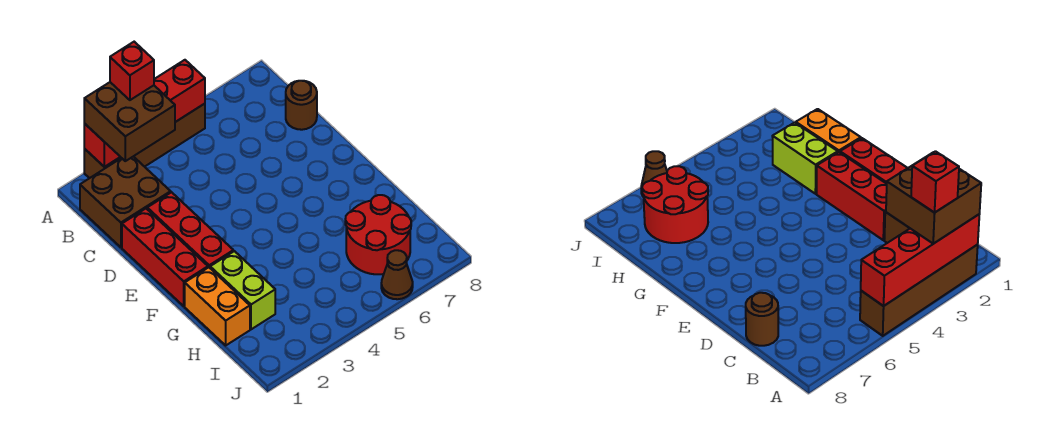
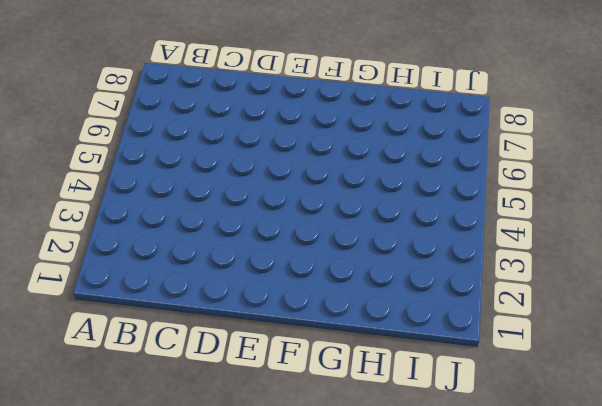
none -> brown 1x4 brick [84,104,205,178]
none -> brown 2x2 brick [80,156,171,247]
none -> brown 1x1 round brick [286,81,317,130]

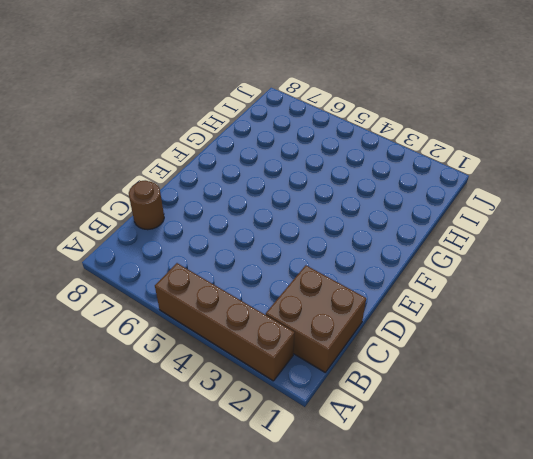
none -> red 1x3 brick [122,209,208,306]
none -> red 1x3 brick [147,192,233,268]
none -> orange 1x2 brick [185,267,250,345]

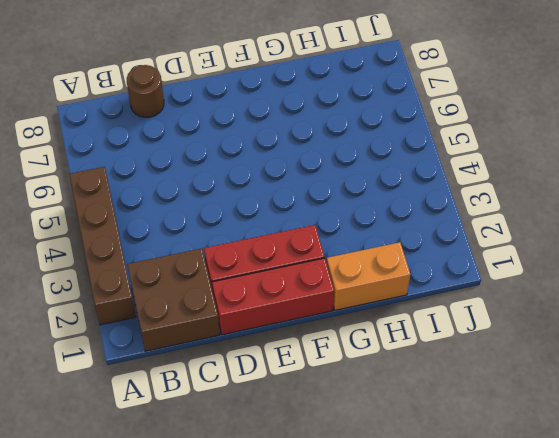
none -> lime 1x2 brick [210,251,275,329]
none -> red 2x2 round brick [345,195,411,274]
none -> brown 1x1 cone [381,250,413,299]

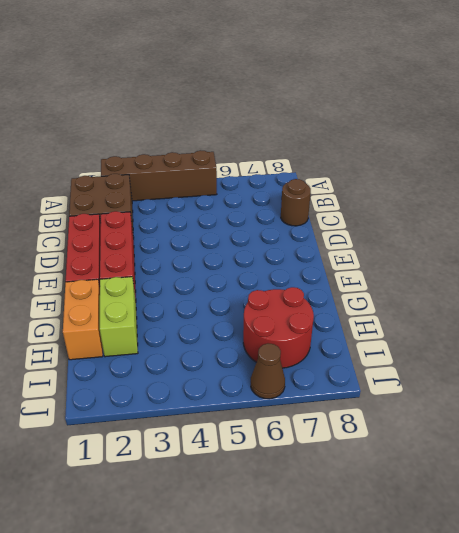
none -> red 1x4 brick [84,60,205,167]
none -> brown 2x2 brick [84,82,175,161]
none -> red 1x1 brick [110,42,154,100]

